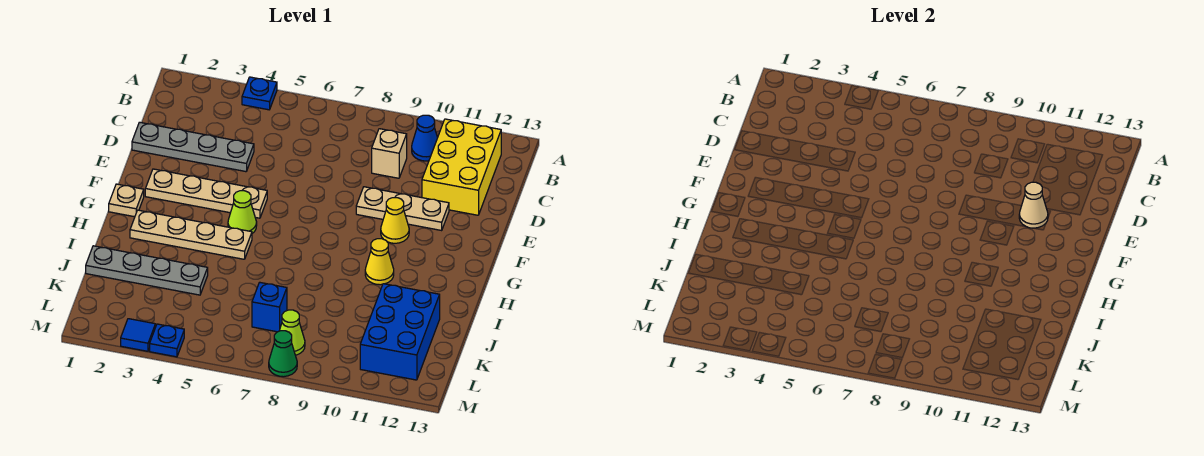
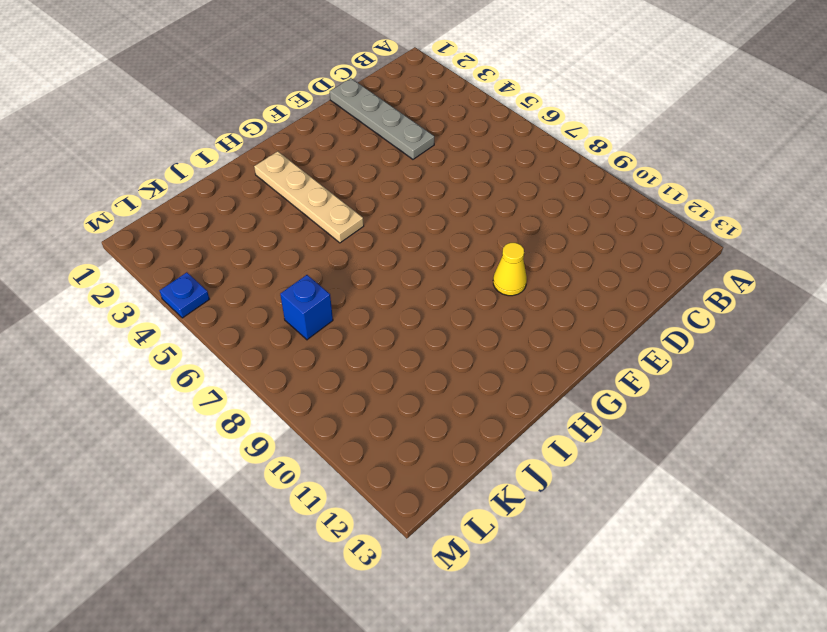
none -> blue 1x1 plate [242,77,277,110]
none -> blue 1x1 cone [412,115,438,161]
none -> yellow 2x3 brick [422,119,501,215]

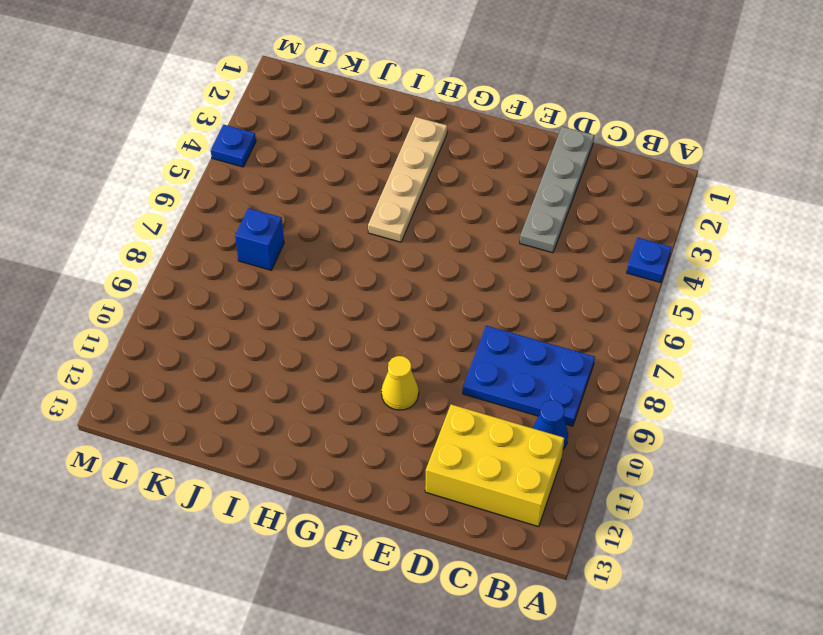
blue 2x3 plate [463,326,595,426] -> tan 1x1 brick [372,129,407,178]
none -> tan 1x3 plate [356,187,449,230]
none -> tan 1x4 plate [145,169,267,218]
none -> tan 1x1 plate [109,184,144,217]

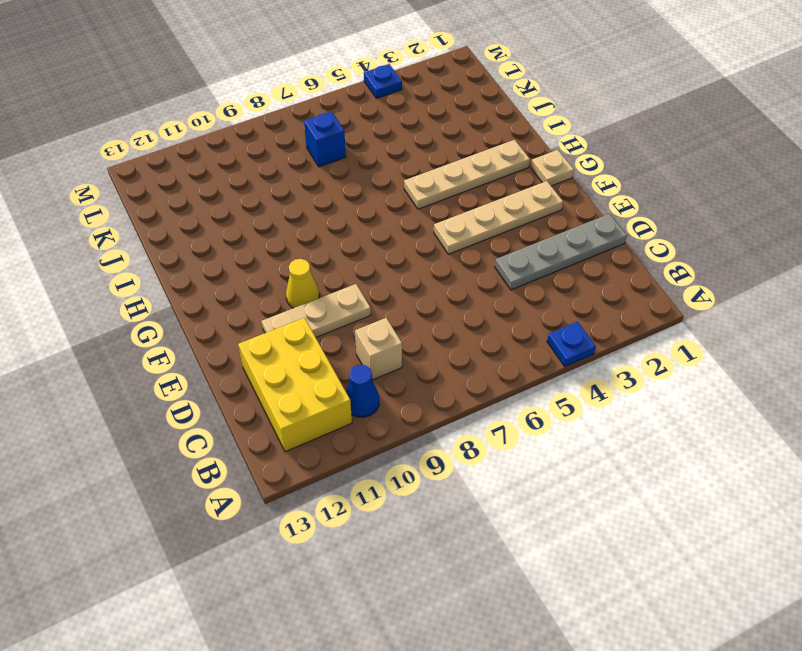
none -> lime 1x1 cone [228,191,257,233]
none -> yellow 1x1 cone [365,239,394,285]
none -> grey 1x4 plate [86,246,208,295]

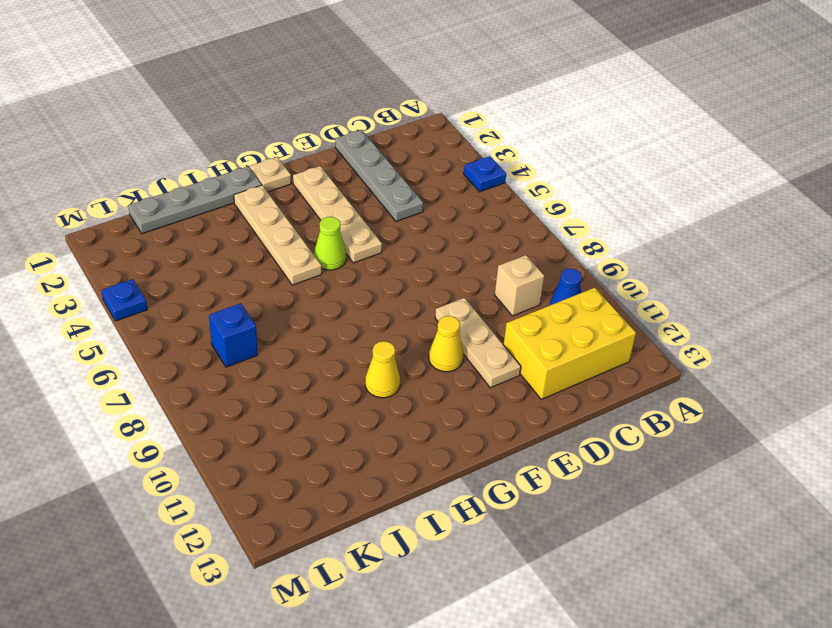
grey 1x4 plate [128,167,262,234] -> grey 1x4 plate turned to [86,246,208,295]
none -> blue 2x3 brick [360,284,440,380]
none -> lime 1x1 cone [279,310,305,355]
none -> blue 1x1 tile [121,319,155,351]

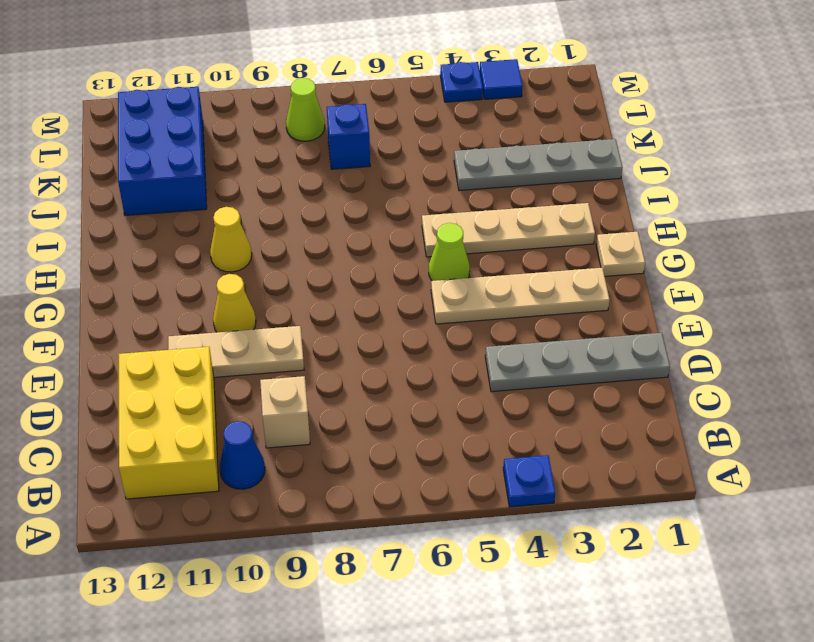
none -> green 1x1 cone [269,331,297,377]
none -> tan 1x1 cone [1019,182,1048,228]

